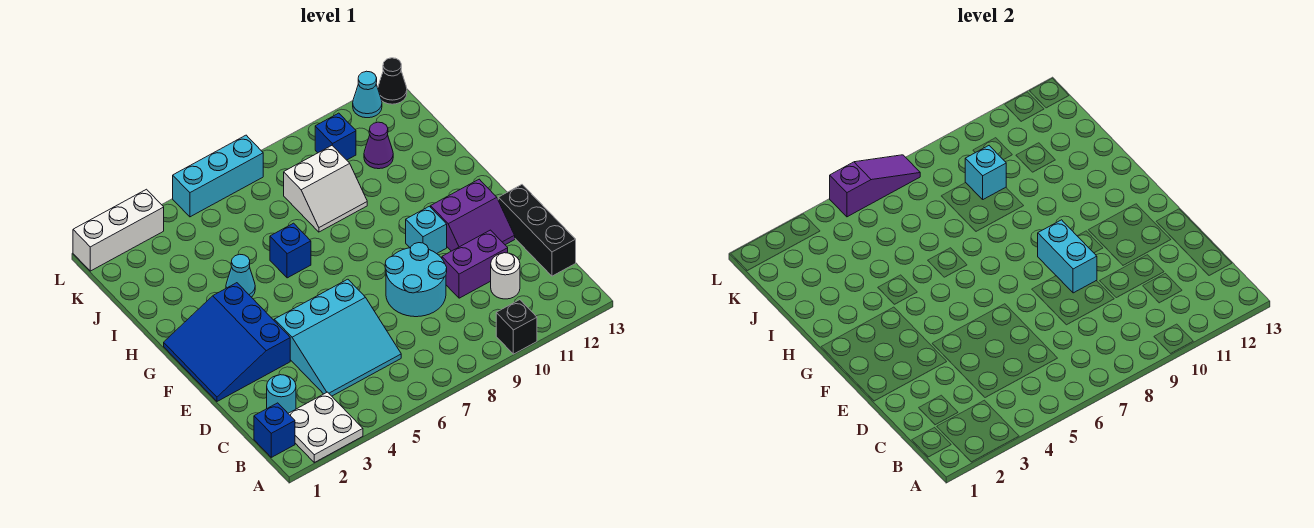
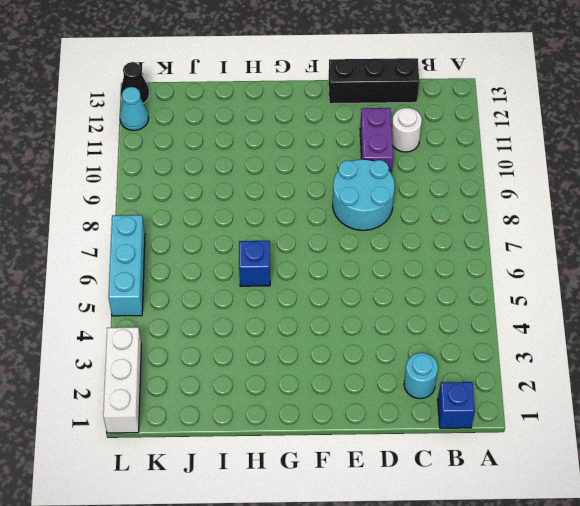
none -> white 2x2 plate [288,392,363,462]
none -> black 1x1 brick [496,300,537,354]
none -> cyan 3x3 slope [274,279,401,396]

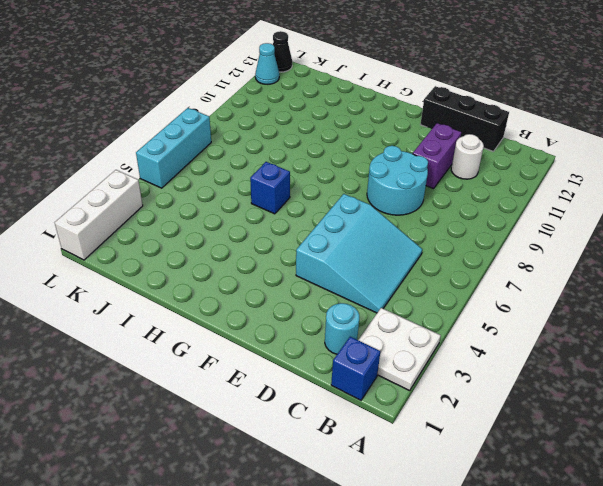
none -> black 1x1 brick [496,300,537,354]
none -> blue 3x3 slope [164,283,290,401]
none -> purple 2x2 slope [431,179,515,251]

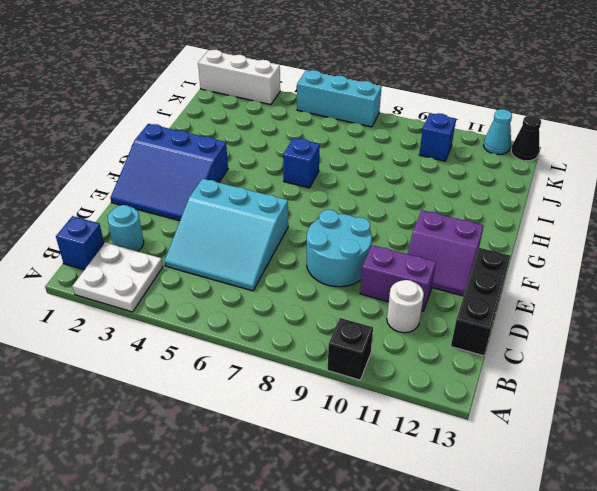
blue 3x3 slope [110,124,228,221] -> blue 3x3 slope turned to [164,283,290,401]
none -> cyan 1x1 brick [406,206,447,254]
none -> cyan 1x1 cone [226,254,255,297]
none -> white 2x2 slope [284,146,367,232]

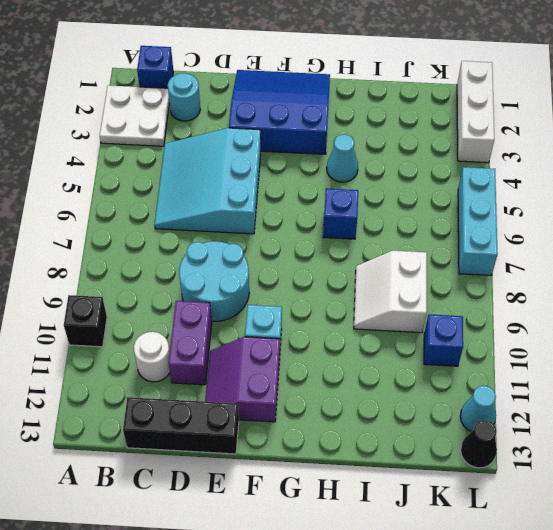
none -> purple 1x1 cone [364,122,393,169]
none -> cyan 1x2 brick [1038,220,1097,293]
none -> cyan 1x1 brick [965,146,1006,199]

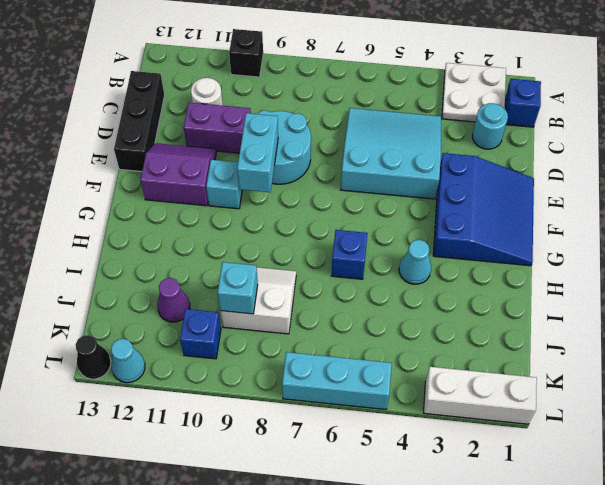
none -> purple 1x3 slope [830,155,920,217]

